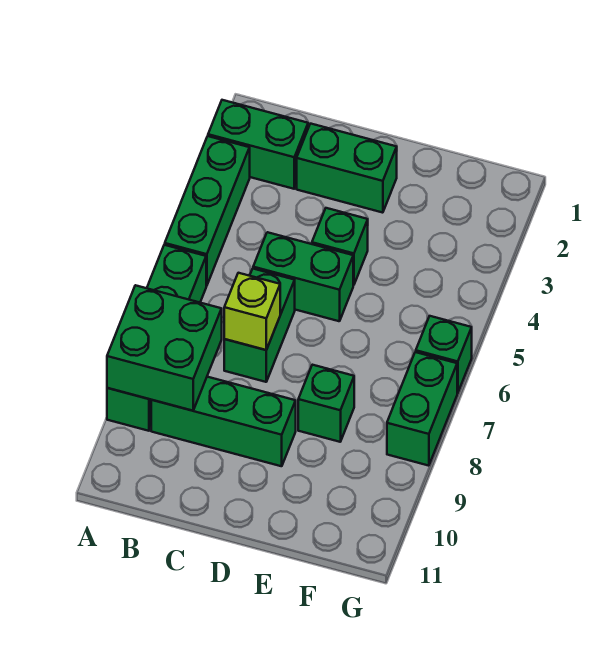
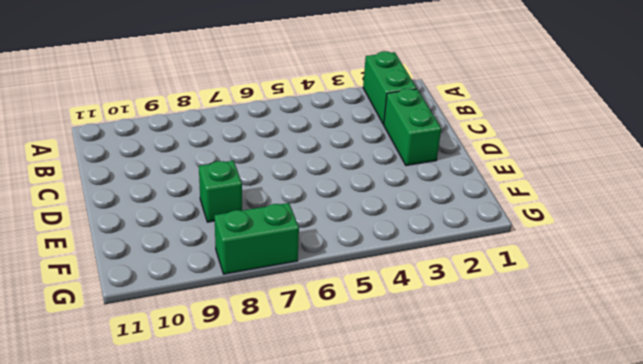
none -> green 1x3 brick [165,136,250,286]
none -> green 1x4 brick [107,245,206,431]
none -> green 1x3 brick [151,377,296,466]

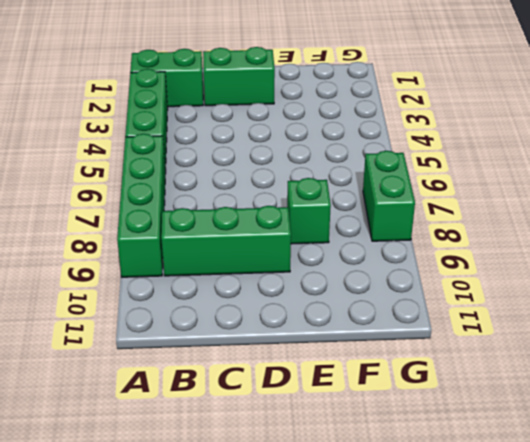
none -> green 1x2 brick [253,232,353,321]
none -> green 1x2 brick [224,269,295,382]
none -> green 1x1 brick [312,208,368,285]

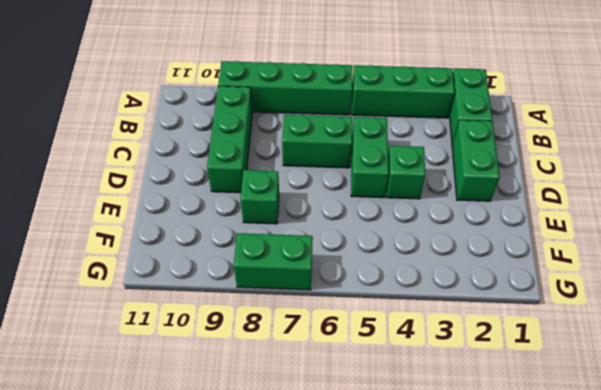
none -> green 1x1 brick [416,316,472,393]
none -> green 2x2 brick [107,285,222,411]
none -> lime 1x1 brick [224,273,280,350]

